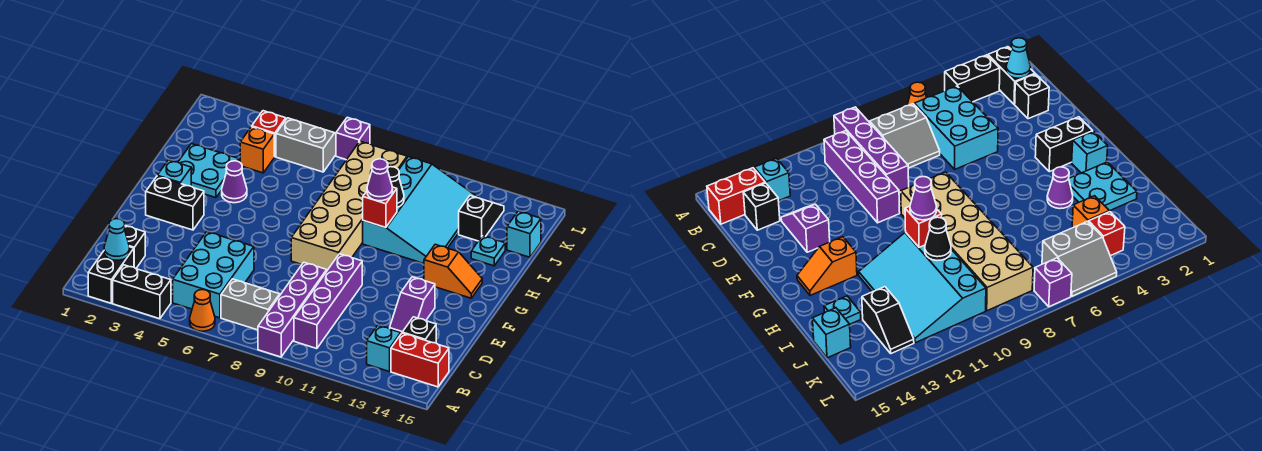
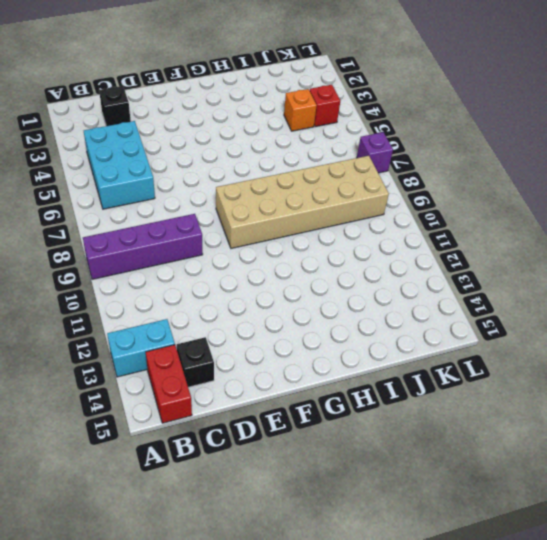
cyan 1x2 brick [107,319,175,377] -> cyan 1x1 brick [367,325,401,372]
cyan 2x3 brick [84,121,155,209] -> cyan 2x3 brick turned to [173,232,254,318]
none -> black 1x2 brick [88,247,134,303]
none -> black 1x2 brick [113,265,171,319]
none -> orange 1x1 cone [190,290,215,331]
none -> grey 2x2 slope [221,279,281,330]

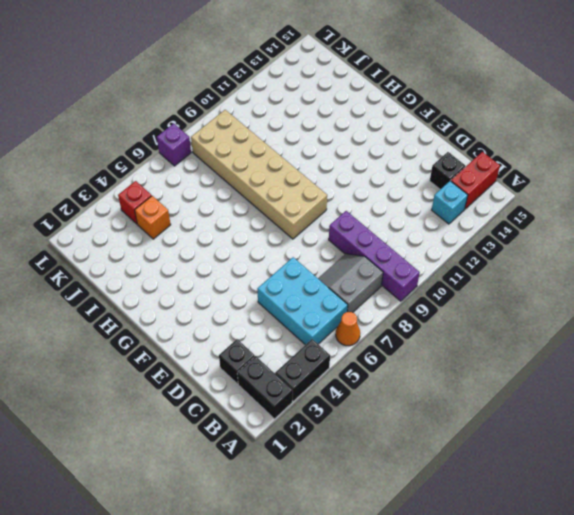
none -> purple 1x4 brick [294,254,362,349]
none -> purple 1x2 slope [390,277,435,333]
none -> black 1x2 brick [146,176,204,230]
none -> cyan 1x1 brick [157,160,191,186]

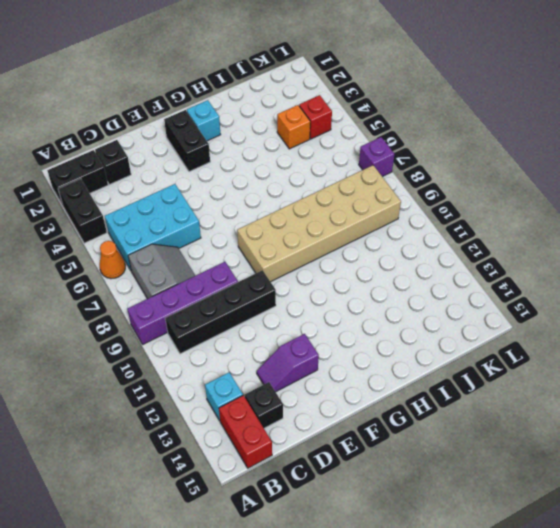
black 1x4 brick [165,270,276,354] -> purple 1x4 brick [294,254,362,349]
none -> orange 1x2 slope [424,244,482,298]
none -> cyan 2x2 plate [178,144,239,198]
none -> purple 1x1 cone [222,161,247,203]
none -> cyan 3x4 slope [363,157,478,263]

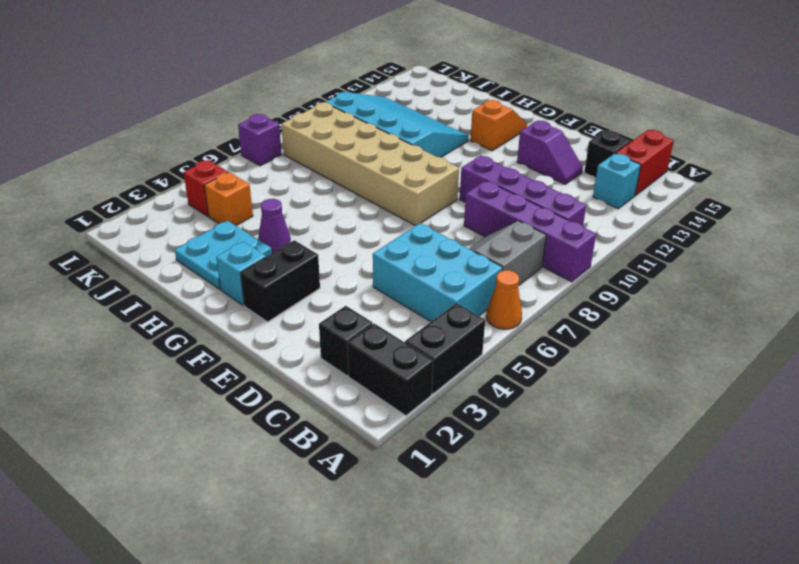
none -> cyan 1x1 plate [471,236,505,266]
none -> black 1x2 slope [459,196,504,241]
none -> cyan 1x1 brick [507,211,541,257]
none -> grey 2x2 slope [276,118,336,172]

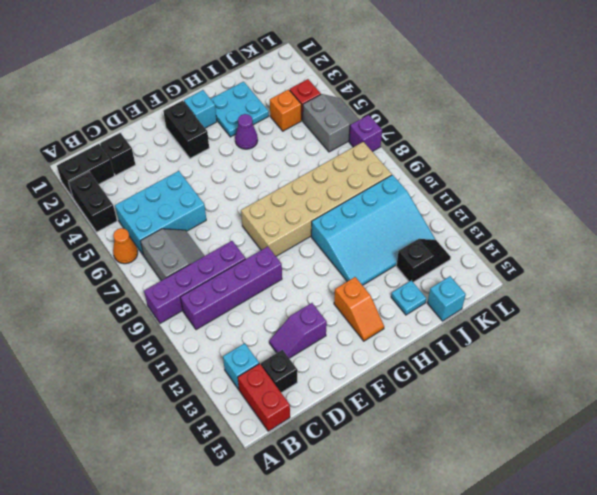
none -> cyan 1x1 cone [104,219,130,260]
none -> red 1x1 brick [363,187,397,228]
none -> black 1x1 cone [388,167,404,207]
none -> purple 1x1 cone [367,159,393,201]

